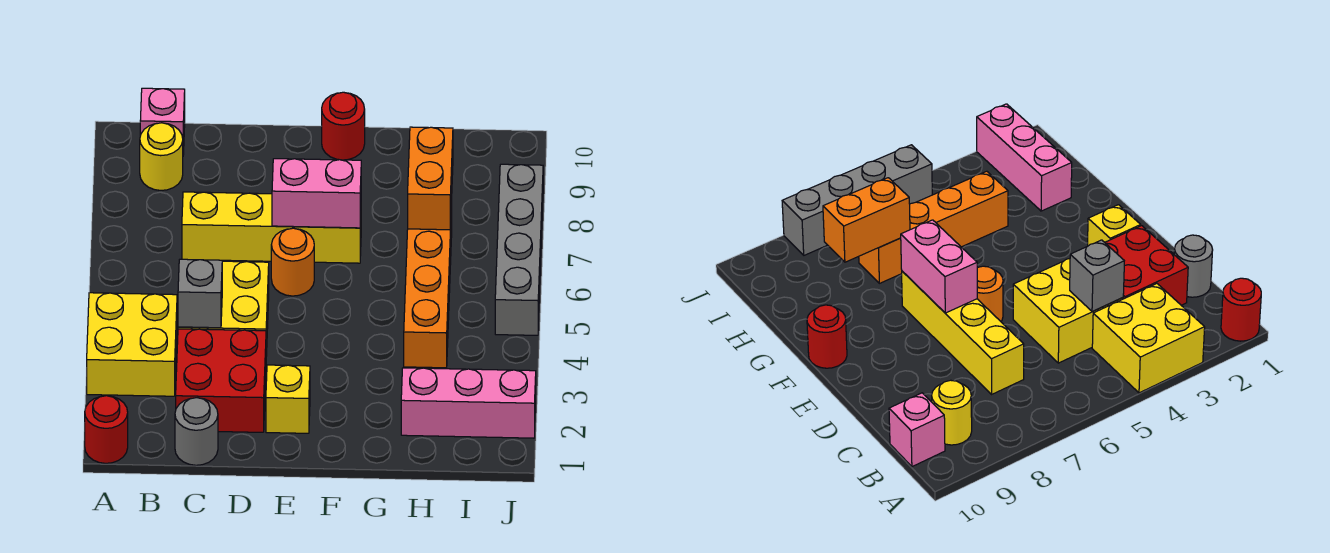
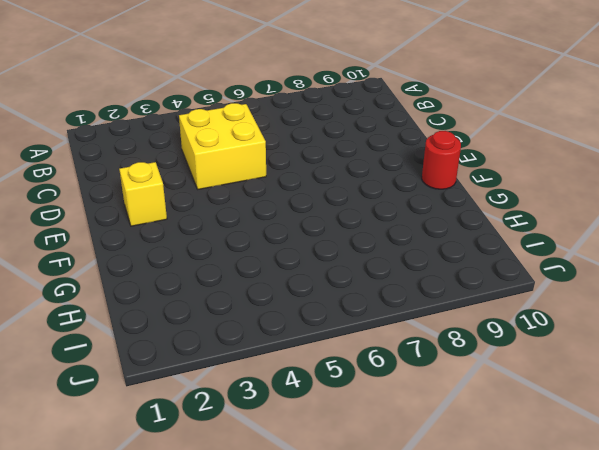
none -> red 1x1 round brick [85,396,128,463]
none -> yellow 2x2 brick [87,293,177,396]
none -> yellow 1x1 round brick [140,123,183,190]

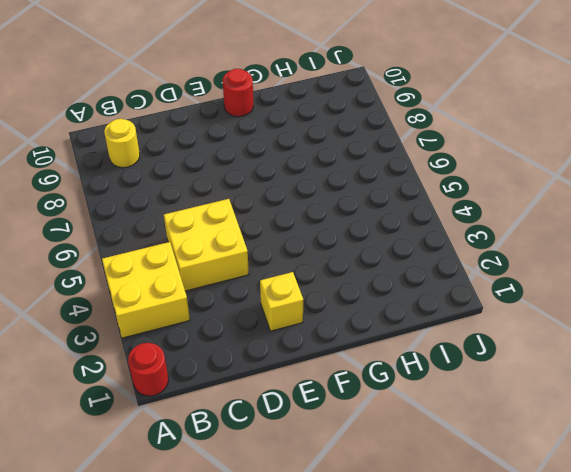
none -> pink 1x1 brick [140,88,185,155]
none -> grey 1x1 round brick [175,398,218,465]
none -> red 2x2 brick [176,329,266,432]

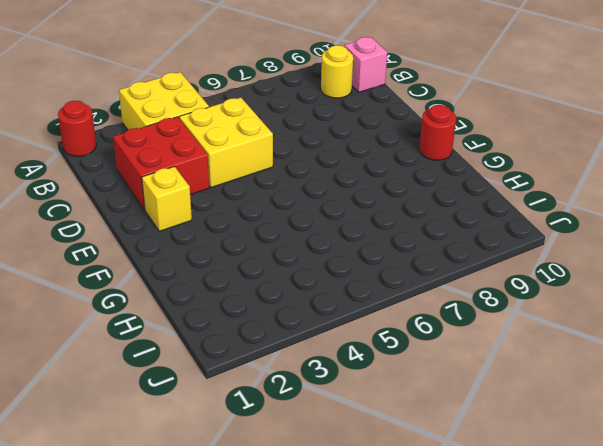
none -> grey 1x1 round brick [175,398,218,465]
none -> yellow 1x4 brick [182,192,361,263]
none -> orange 1x1 round brick [271,228,314,296]

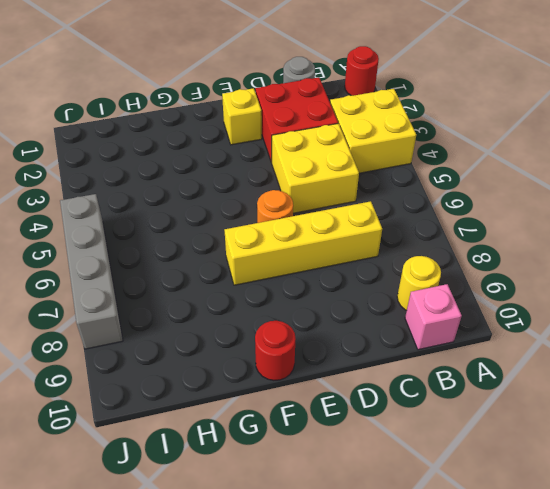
none -> pink 1x3 brick [401,368,536,438]
none -> orange 1x4 brick [404,203,452,368]
none -> grey 1x1 brick [178,259,222,328]

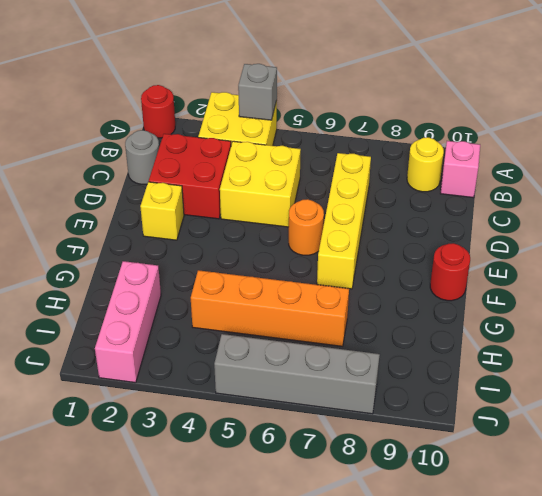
grey 1x1 brick [238,64,277,120] -> grey 1x1 brick moved to [178,259,222,328]
none -> pink 1x2 brick [272,159,361,228]
none -> orange 1x2 brick [408,127,453,230]

